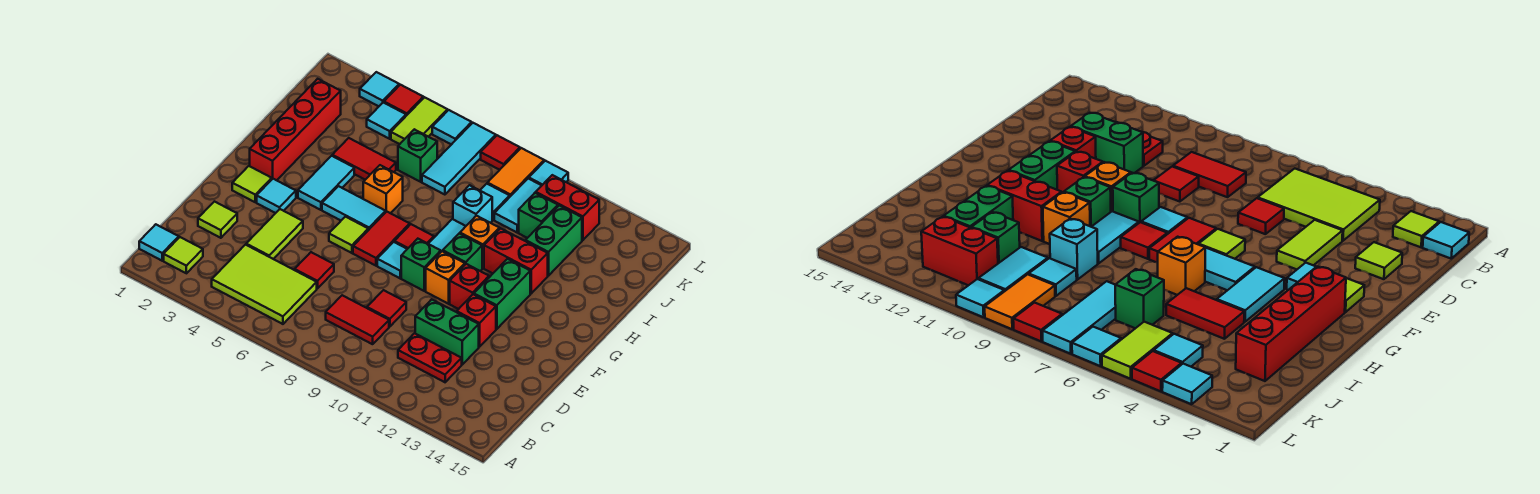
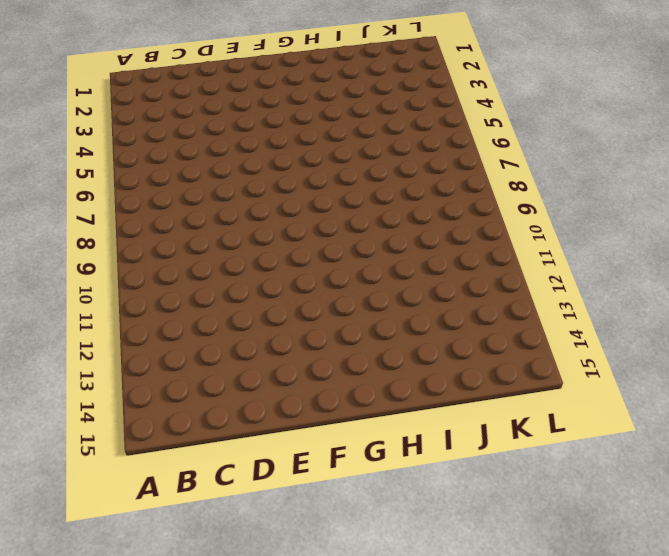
none -> cyan 1x1 tile [139,224,179,261]
none -> lime 1x1 tile [164,237,203,273]
none -> lime 2x3 tile [212,245,317,324]
none -> red 1x2 tile [326,295,389,344]

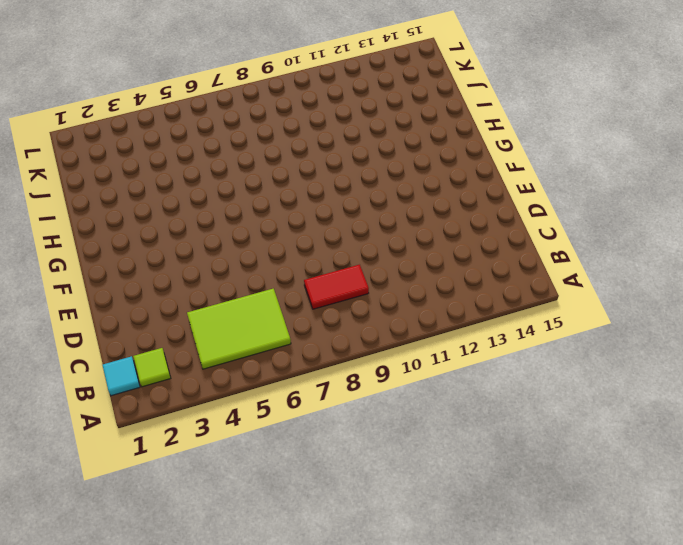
none -> red 1x2 plate [398,333,462,382]
none -> lime 1x1 tile [198,202,237,238]
none -> lime 1x2 tile [246,209,303,259]
none -> red 1x1 tile [295,252,334,289]

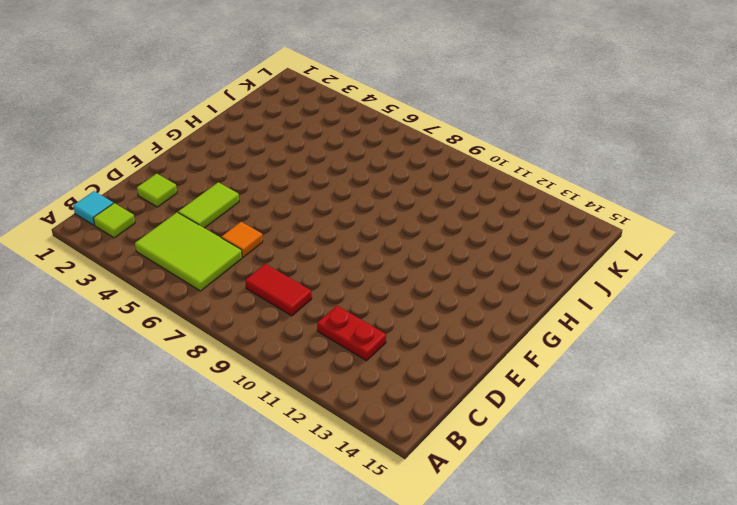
orange 1x1 tile [221,222,263,257] -> red 1x1 tile [295,252,334,289]
none -> red 1x1 tile [367,290,406,327]
none -> green 1x2 brick [415,299,479,364]
none -> red 1x1 brick [457,294,496,347]
none -> lime 1x1 tile [232,166,272,202]

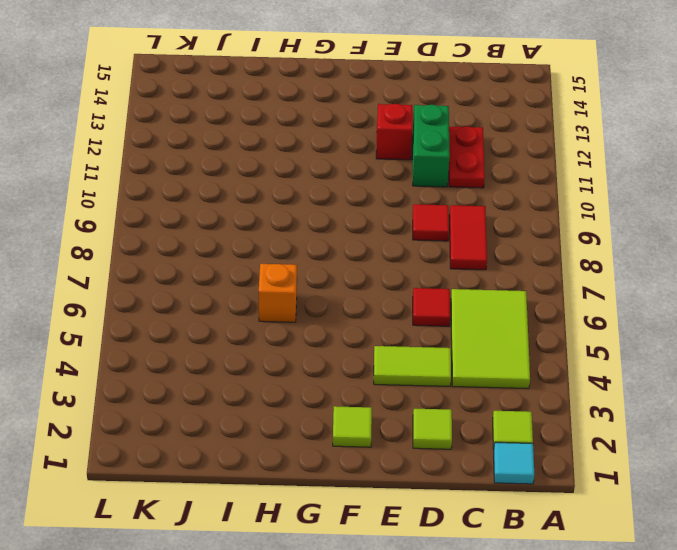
none -> cyan 1x1 tile [257,179,296,213]
none -> lime 1x1 tile [329,217,368,253]
none -> red 1x2 tile [353,212,410,266]
none -> cyan 1x1 tile [377,242,407,278]

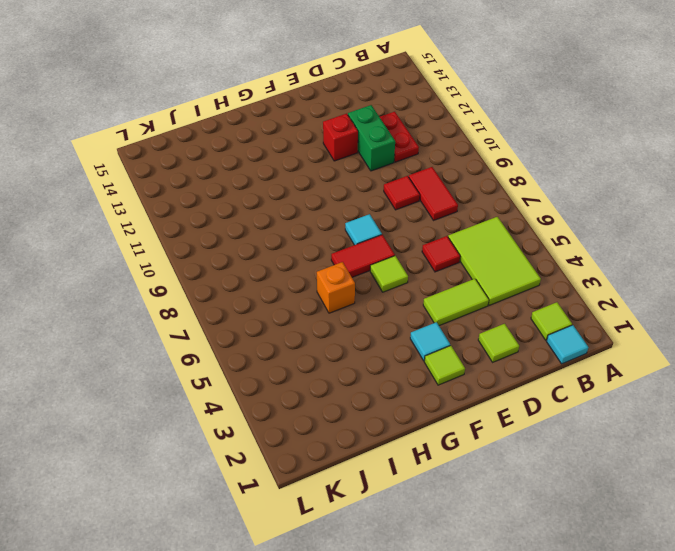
none -> green 1x1 brick [401,239,441,291]
none -> orange 1x1 brick [426,251,465,304]
none -> red 1x1 brick [450,264,489,309]
none -> green 1x2 brick [474,259,530,329]

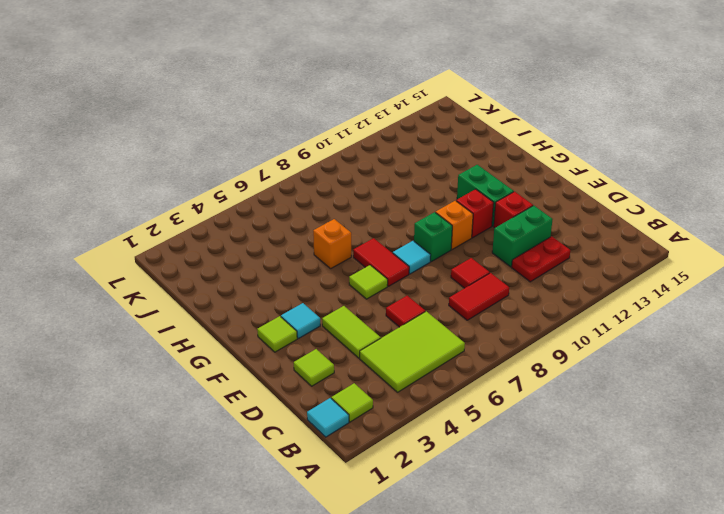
none -> red 1x4 brick [250,79,341,180]
none -> cyan 1x2 tile [298,156,354,210]
none -> cyan 1x2 tile [322,186,386,230]
none -> red 1x1 tile [394,224,434,249]

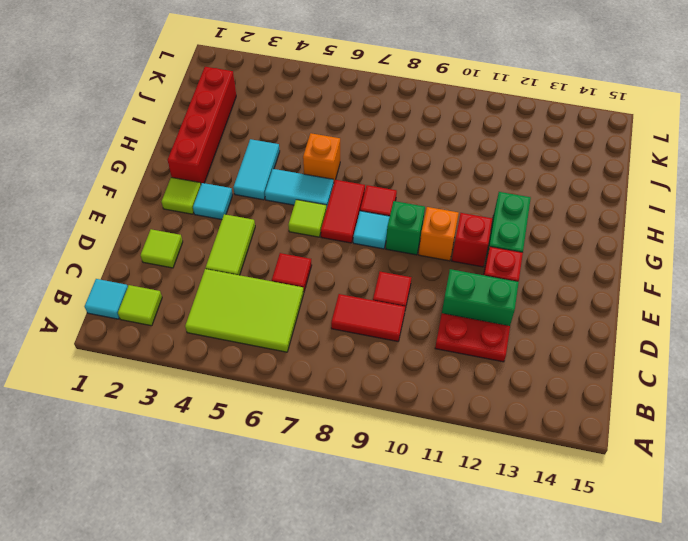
none -> cyan 1x2 tile [428,219,466,252]
none -> green 1x1 brick [443,233,482,271]
none -> orange 1x1 brick [460,216,499,268]
none -> red 1x2 brick [484,228,548,293]

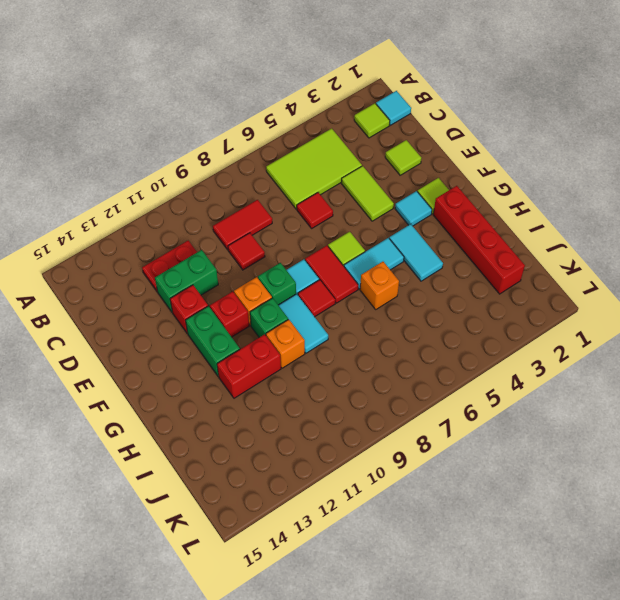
none -> red 1x2 tile [332,138,396,180]
none -> cyan 1x1 brick [453,185,492,226]
none -> green 1x2 brick [526,206,582,276]
none -> green 1x1 brick [398,129,437,182]

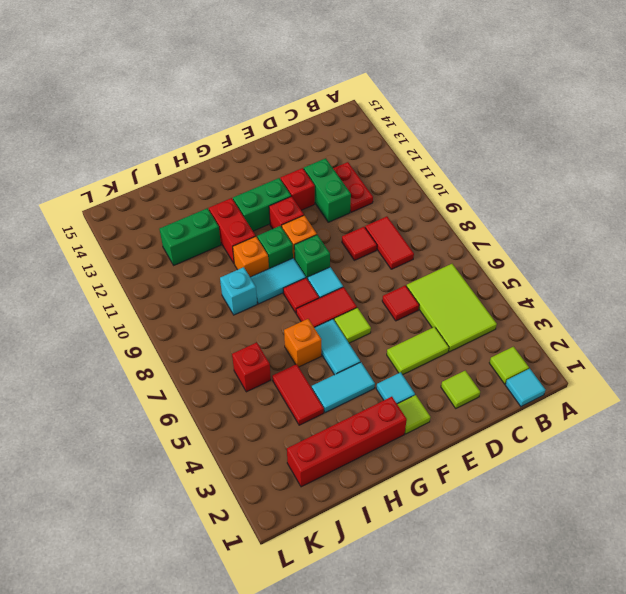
red 1x1 brick [232,342,271,392] -> green 1x1 brick [398,129,437,182]
none -> cyan 1x3 tile [422,123,496,195]
none -> cyan 1x1 tile [480,184,510,220]
none -> cyan 1x2 tile [494,179,542,232]
none -> green 1x1 brick [519,193,558,238]

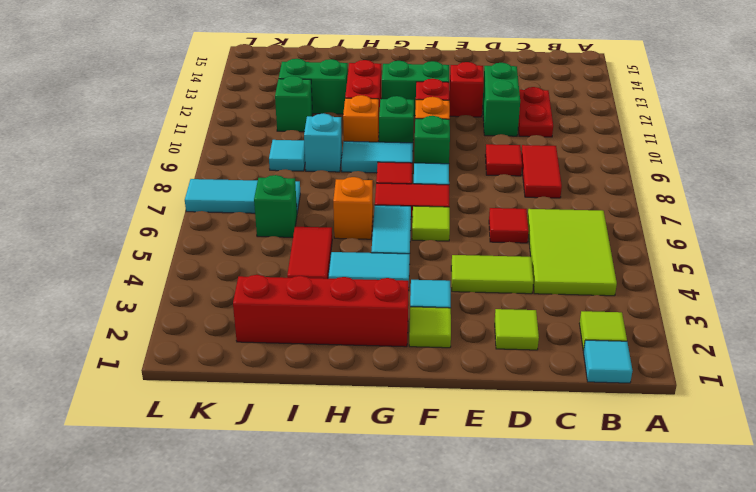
none -> cyan 1x2 tile [494,179,542,232]
none -> cyan 1x1 tile [367,102,406,139]
none -> lime 1x2 tile [391,97,448,144]
none -> orange 1x2 tile [488,148,544,196]

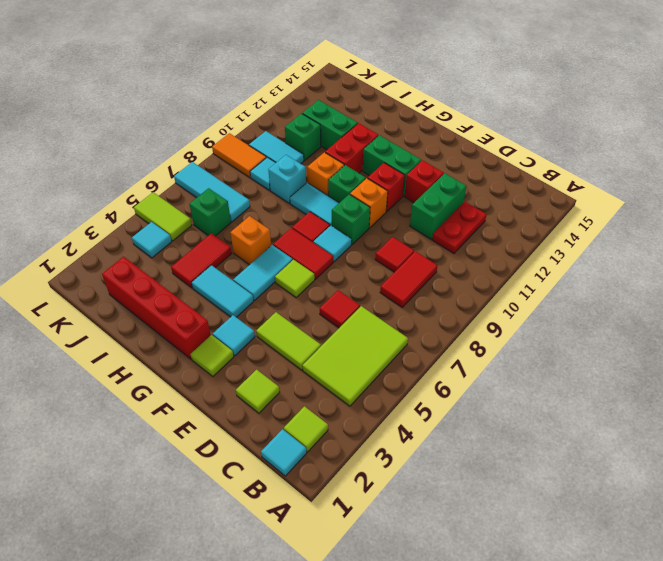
none -> red 1x2 brick [536,175,599,240]
none -> cyan 1x1 tile [360,72,399,106]
none -> red 1x1 tile [384,85,423,116]
none -> cyan 1x1 tile [432,110,472,145]

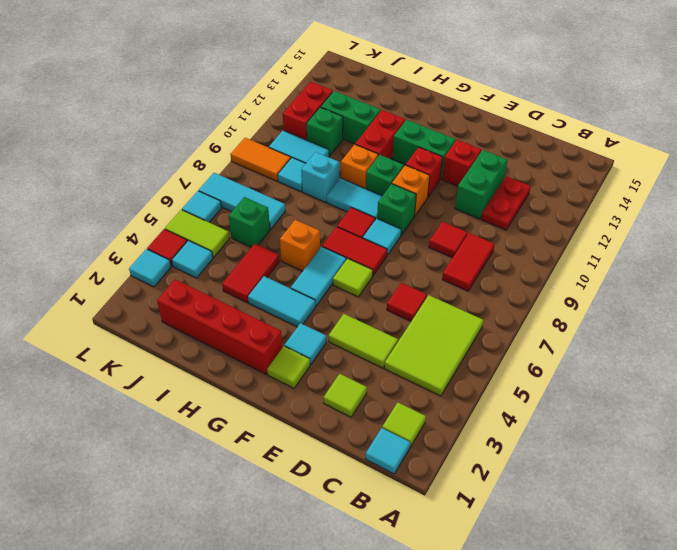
none -> red 1x1 tile [481,135,520,170]
none -> cyan 1x1 tile [529,161,568,185]

